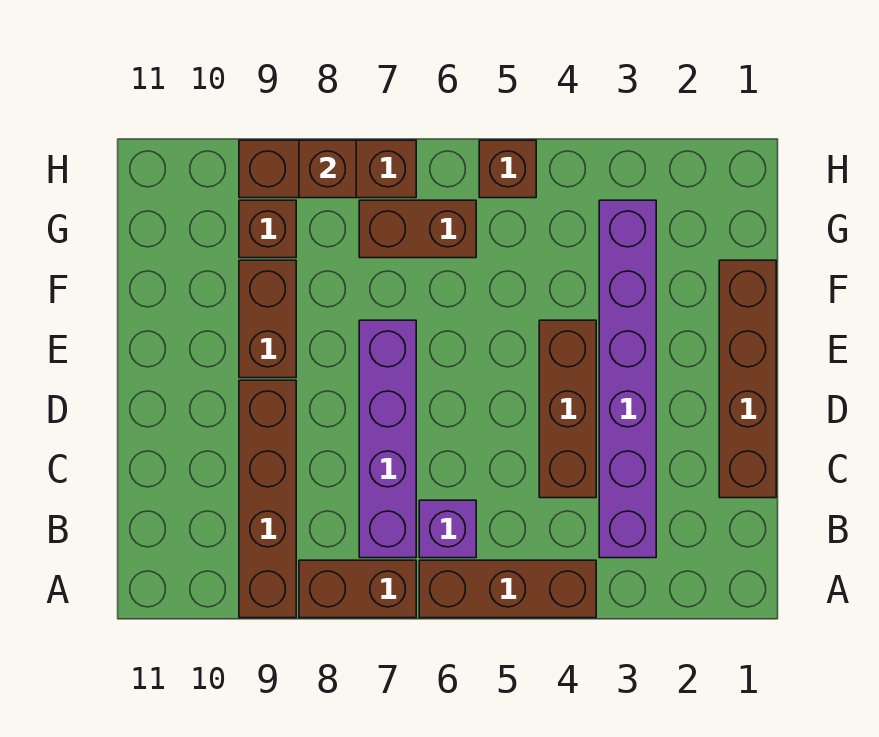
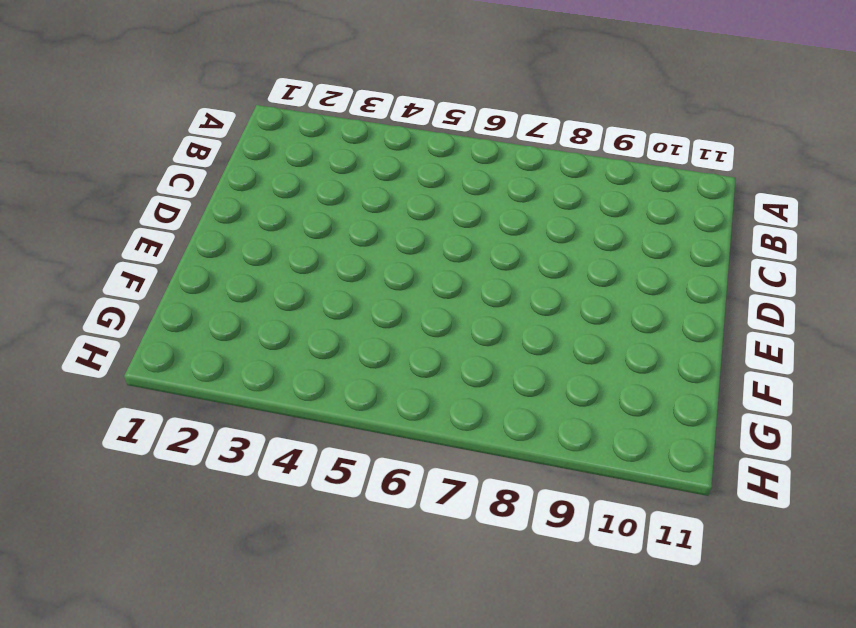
none -> brown 1x3 brick [419,560,596,618]
none -> brown 1x2 brick [299,560,416,618]
none -> brown 1x4 brick [239,380,296,618]

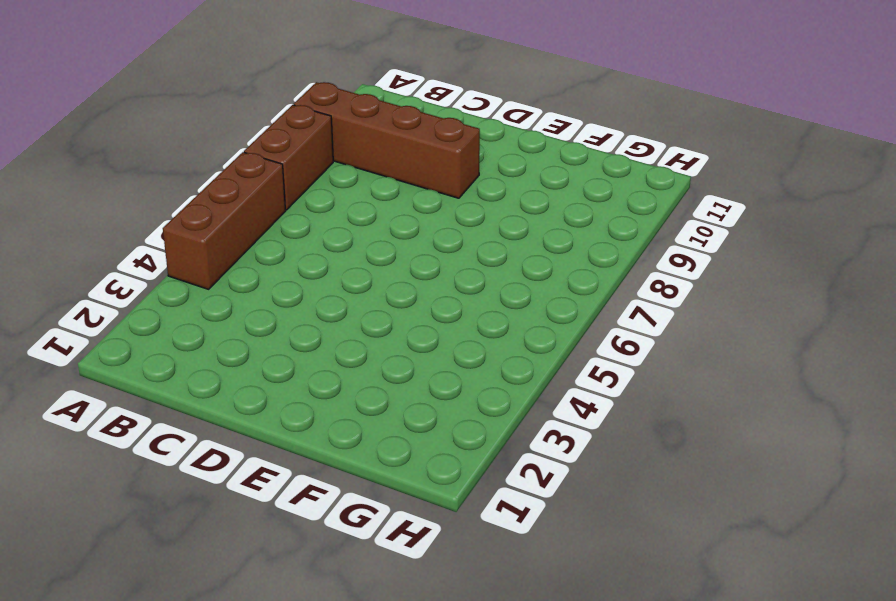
none -> purple 1x6 brick [599,200,656,558]
none -> purple 1x1 brick [419,500,476,558]
none -> purple 1x4 brick [359,320,416,558]

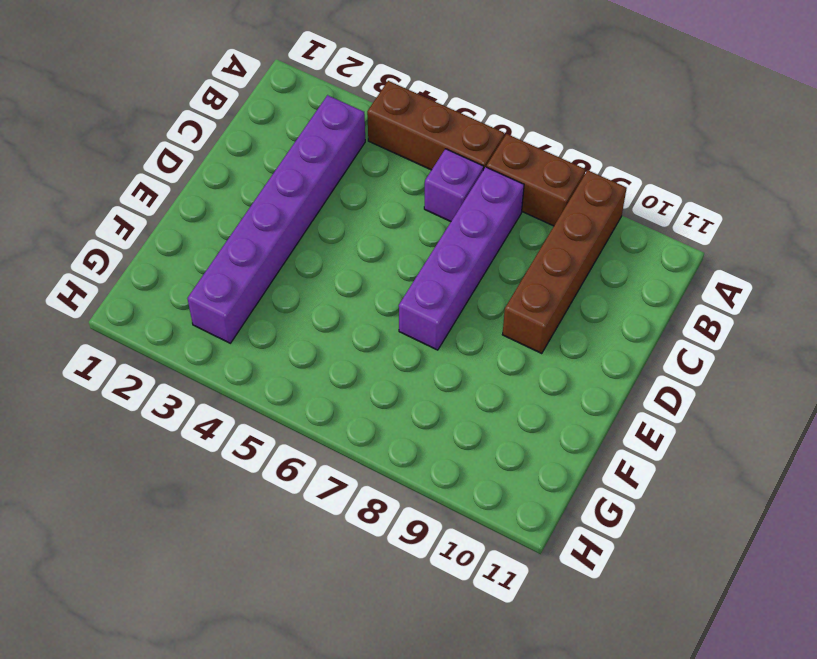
none -> brown 1x4 brick [719,260,776,498]
none -> brown 1x3 brick [539,320,596,498]
none -> brown 1x2 brick [239,260,296,378]

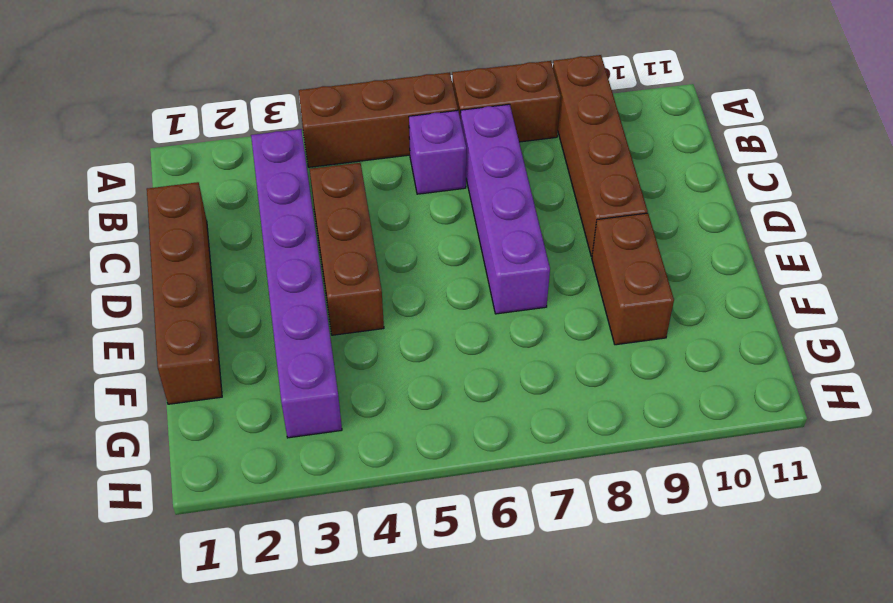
none -> brown 1x2 brick [359,200,476,258]
none -> brown 1x1 brick [239,200,296,258]
none -> brown 1x1 brick [479,140,536,198]

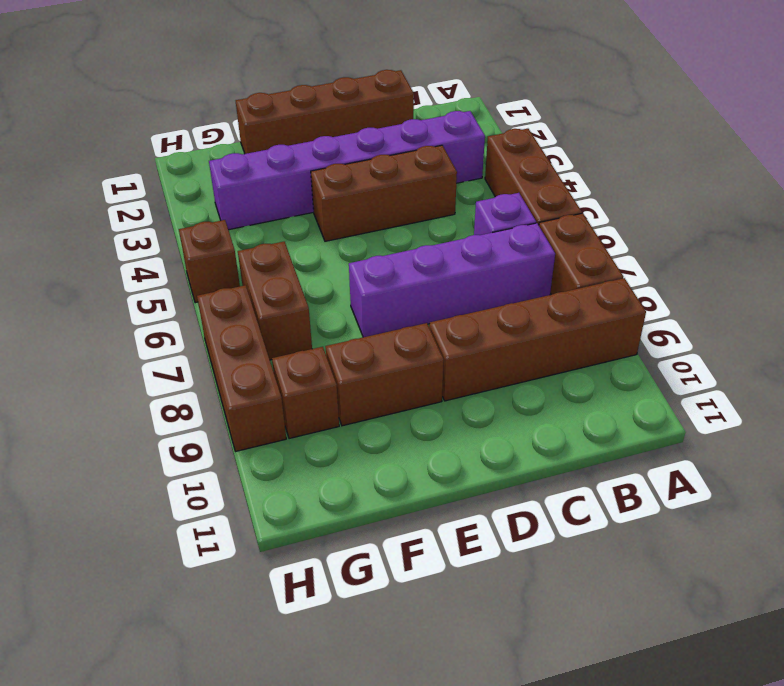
none -> brown 1x1 brick [299,140,356,198]

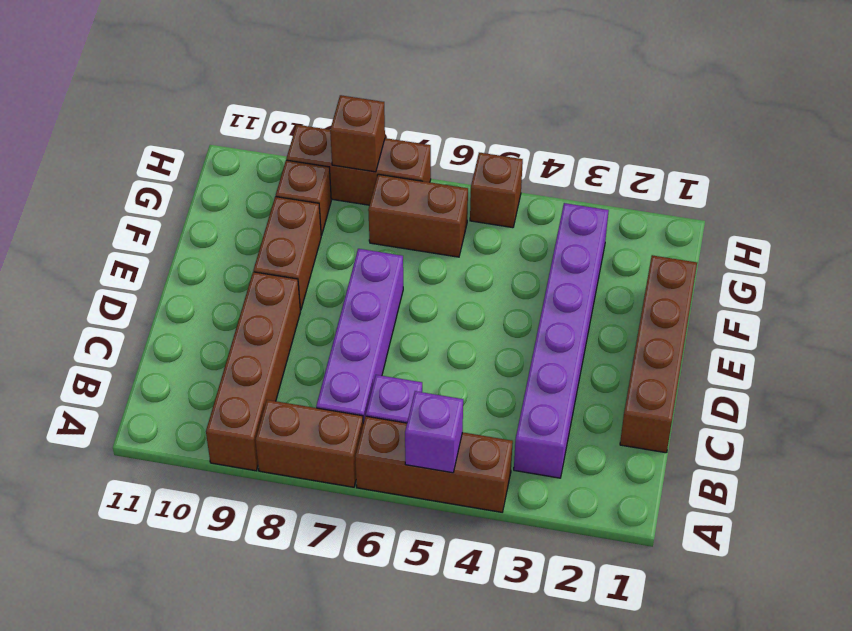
purple 1x1 brick [405,391,463,473] -> none
none -> brown 1x3 brick [539,320,596,498]

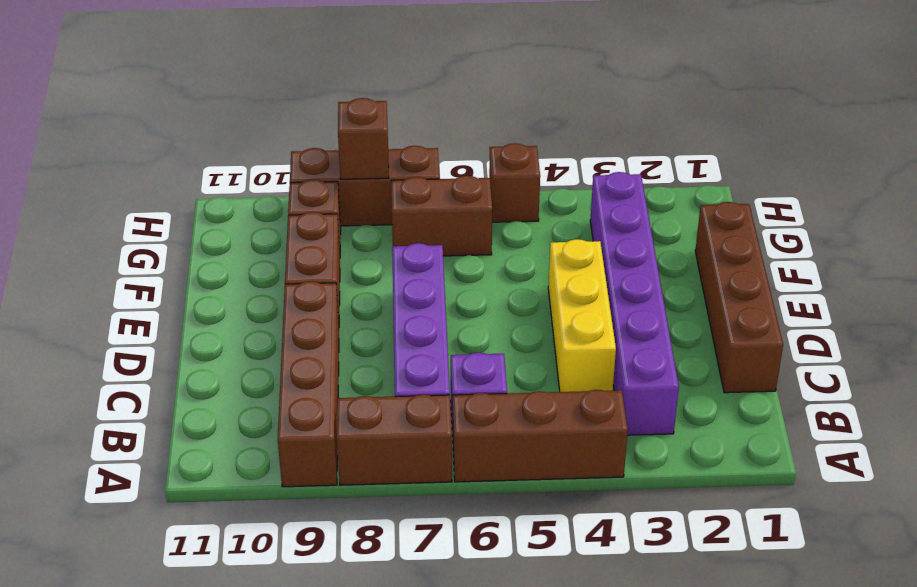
yellow 1x3 brick [548,239,616,392] -> brown 1x3 brick [539,320,596,498]

